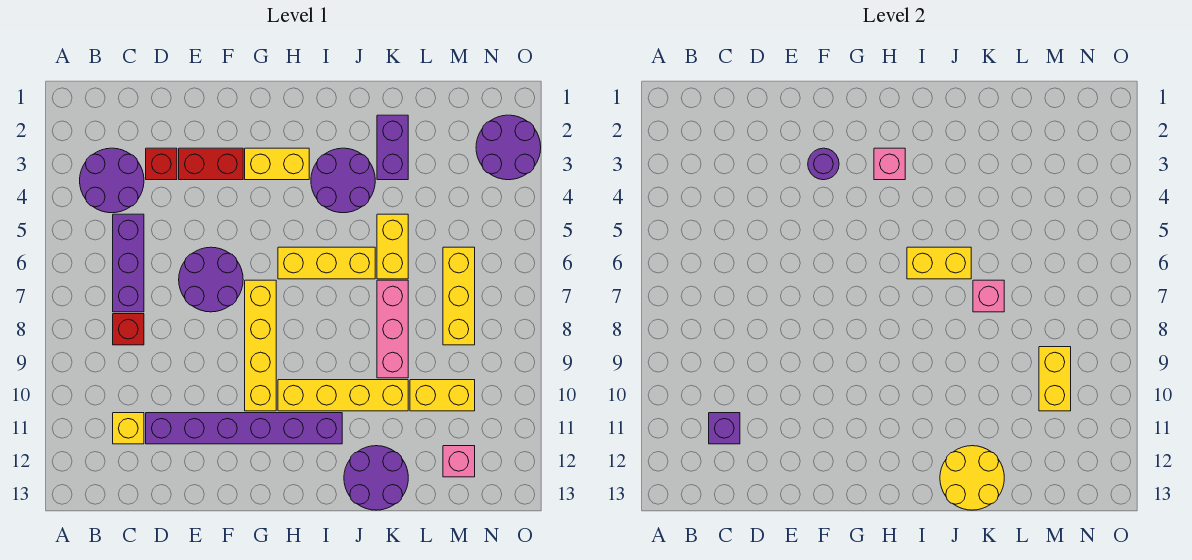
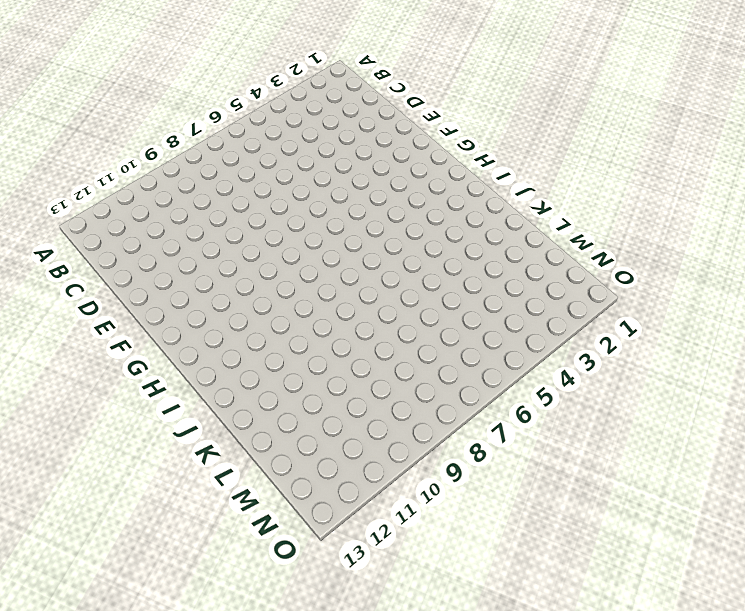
none -> purple 2x2 round brick [80,148,144,213]
none -> purple 1x3 brick [113,214,144,312]
none -> red 1x1 brick [113,314,144,345]

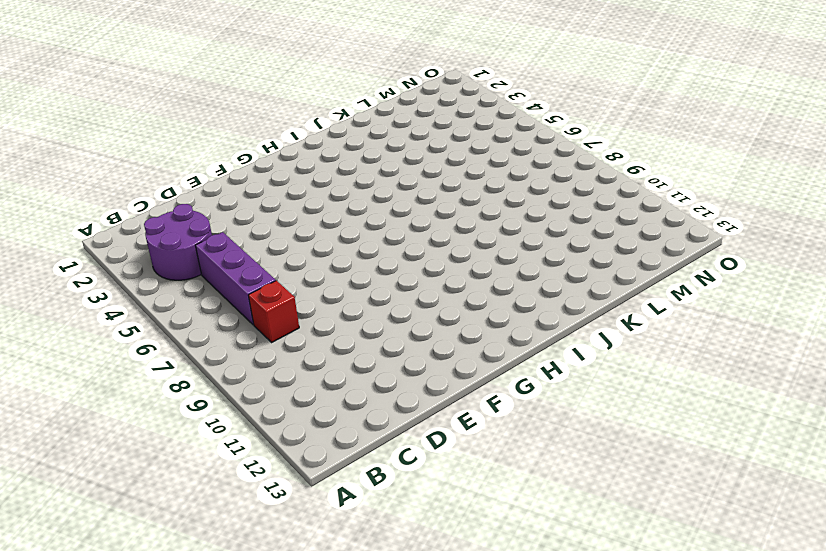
none -> yellow 1x1 brick [113,413,144,444]
none -> red 1x1 brick [146,148,177,180]
none -> purple 1x6 brick [146,413,342,444]

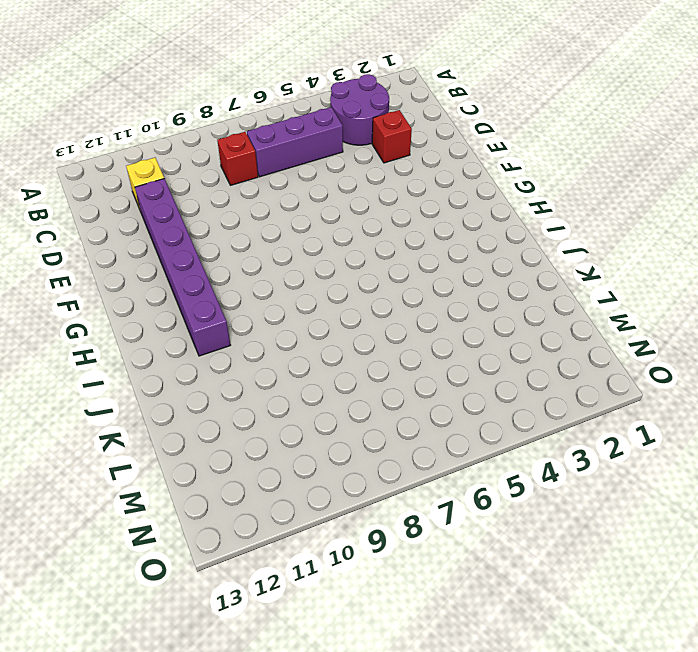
none -> red 1x2 brick [179,148,243,180]
none -> purple 2x2 round brick [179,247,243,312]
none -> yellow 1x2 brick [245,148,309,180]

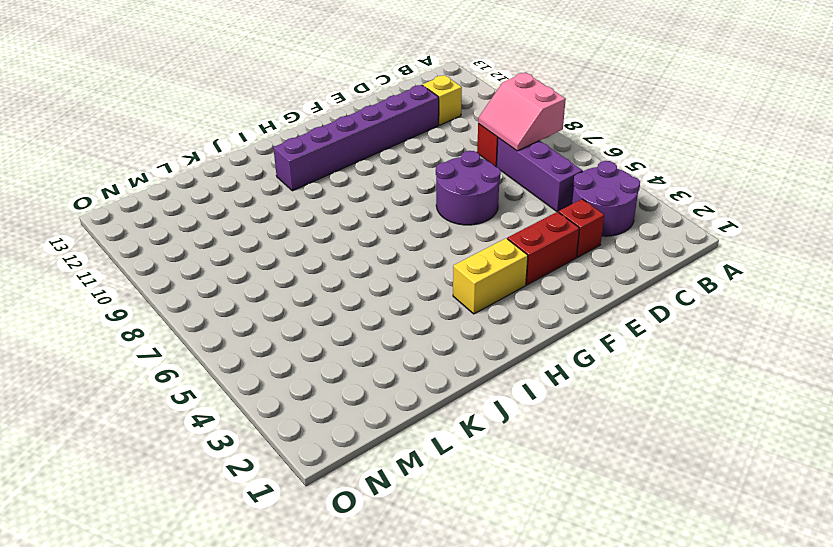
pink 2x2 slope [478,73,566,151] -> none
none -> yellow 1x4 brick [245,280,276,411]
none -> yellow 1x3 brick [278,247,375,279]
none -> yellow 1x4 brick [278,380,408,411]

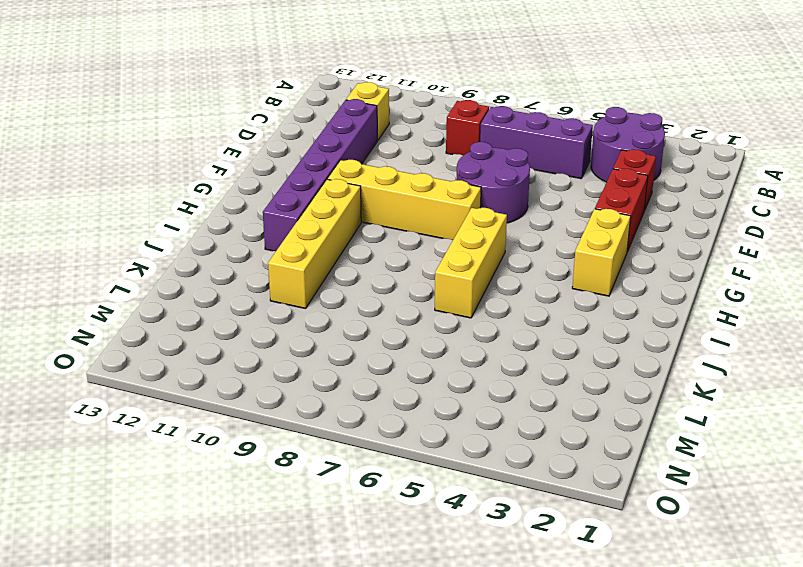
none -> purple 2x2 round brick [311,148,375,213]
none -> purple 2x2 round brick [344,446,408,510]
none -> purple 1x2 brick [377,115,408,180]

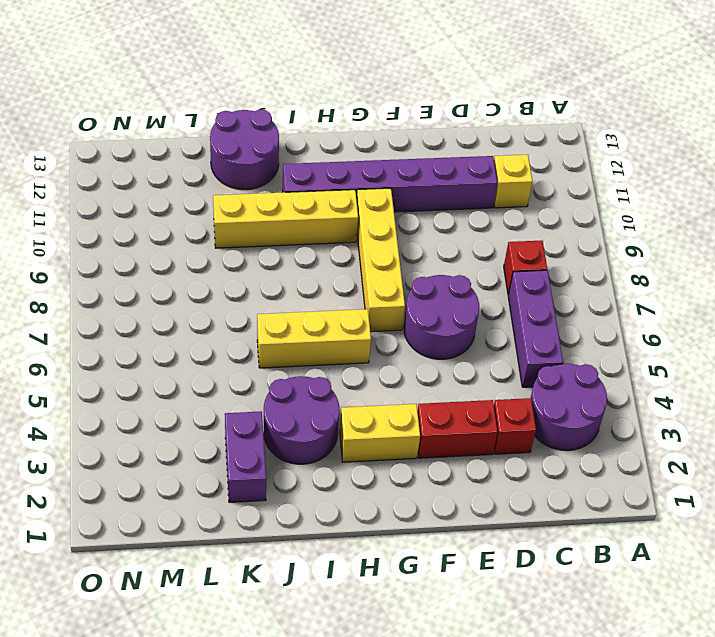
none -> yellow 1x2 brick [377,214,408,279]
none -> pink 1x3 brick [377,280,408,378]
none -> yellow 1x2 brick [410,380,475,411]

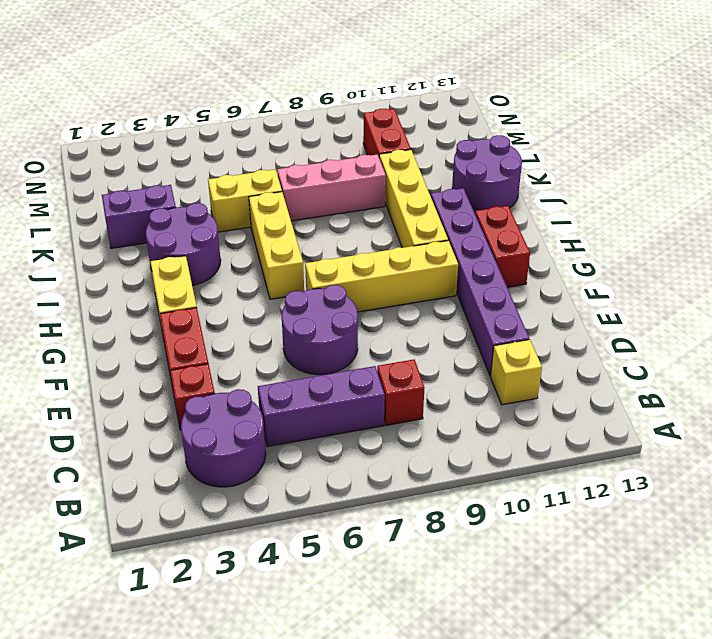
red 1x2 brick [475,206,530,287] -> none
red 1x2 brick [363,109,411,156] -> yellow 1x2 brick [410,380,475,411]
none -> yellow 1x3 brick [443,247,475,345]
none -> pink 1x1 brick [443,446,475,477]
none -> purple 2x2 round brick [476,115,541,180]

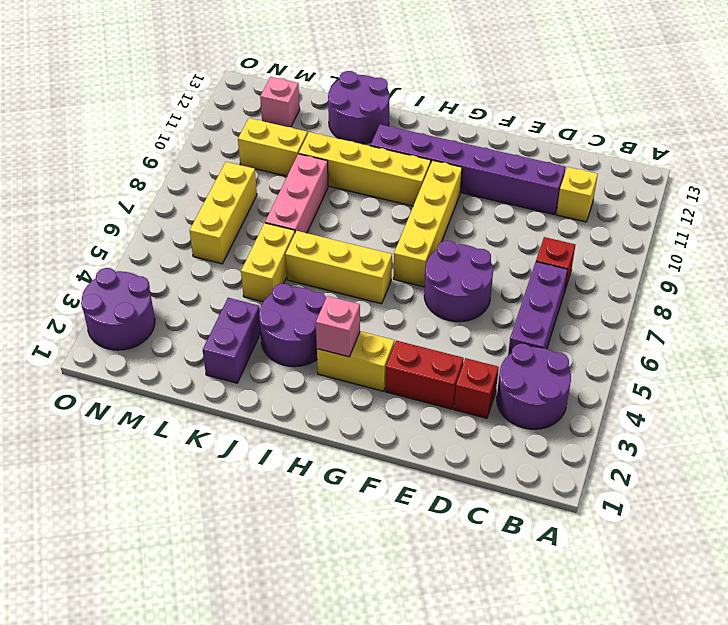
none -> purple 1x1 brick [709,413,740,444]
none -> purple 1x1 round brick [808,148,839,180]
none -> yellow 1x2 brick [907,247,971,279]

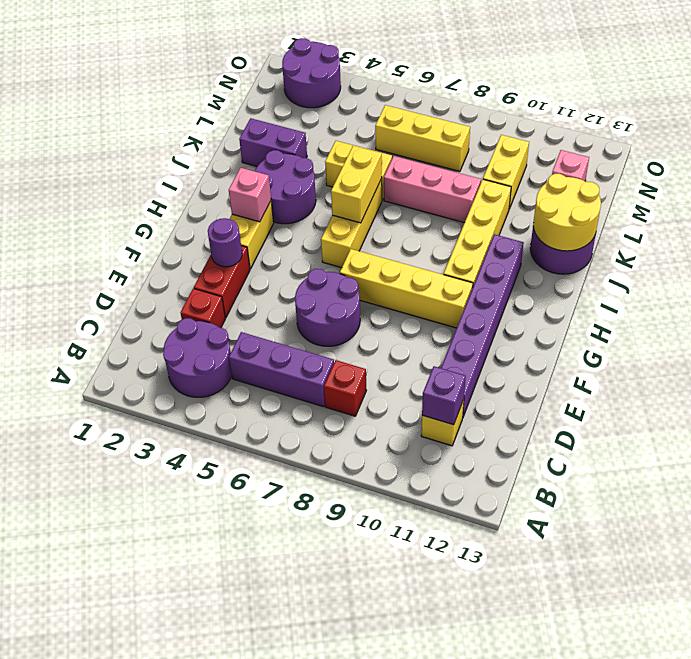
none -> pink 1x1 brick [973,280,1004,312]
none -> yellow 1x2 brick [1039,347,1071,411]

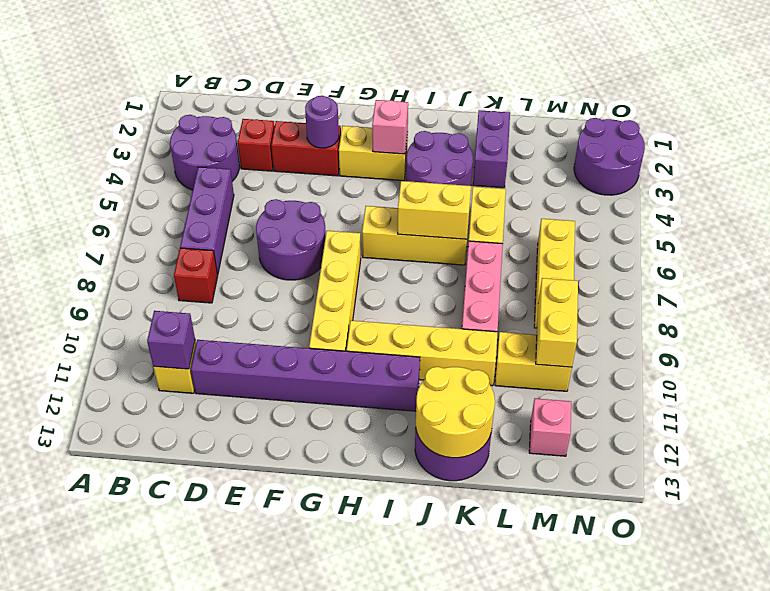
none -> pink 1x1 brick [973,280,1004,312]

